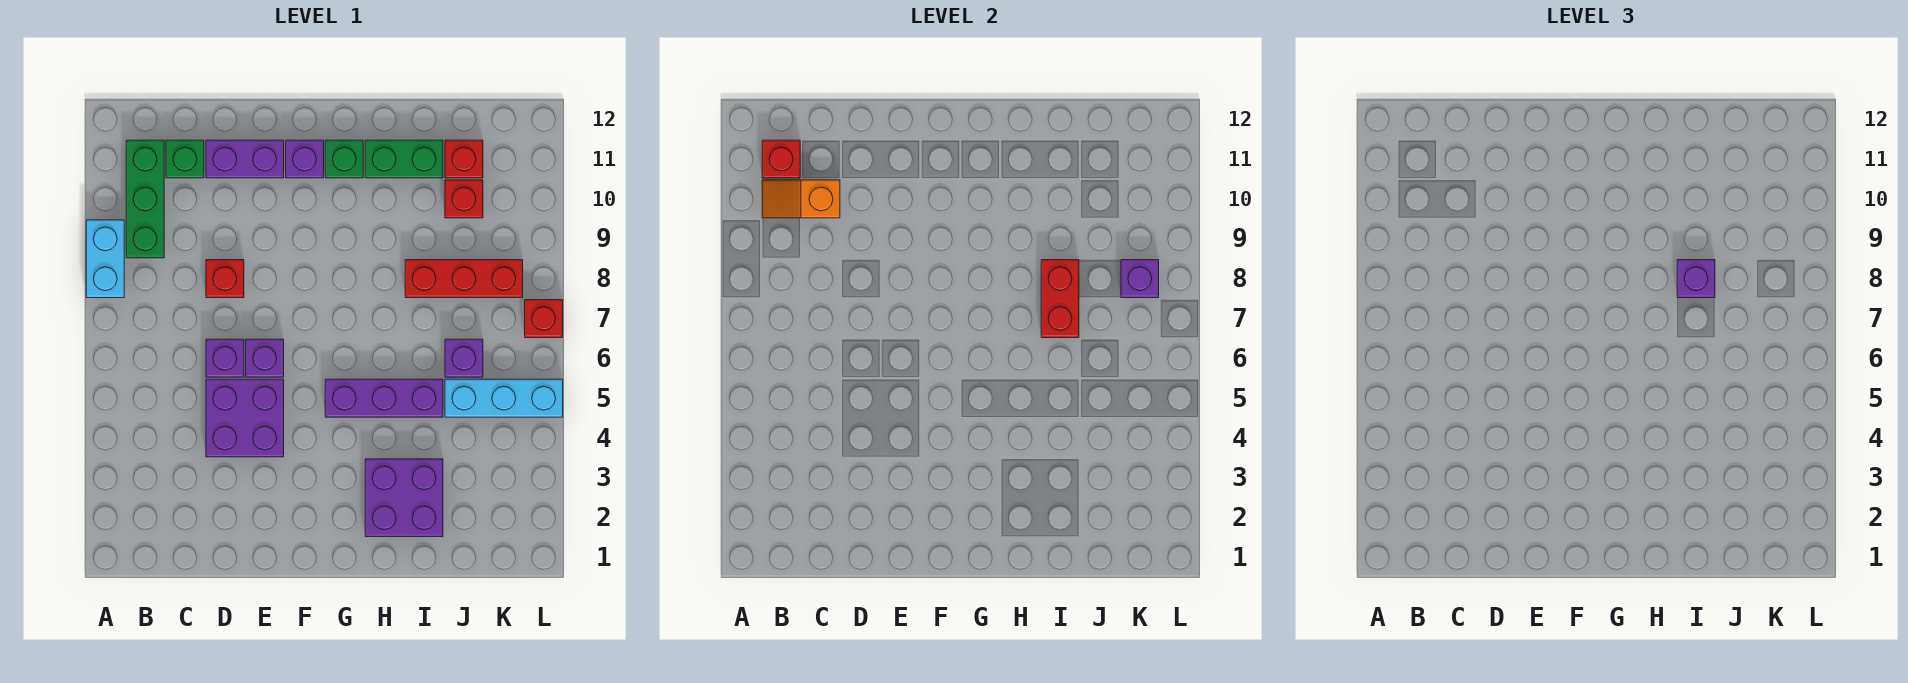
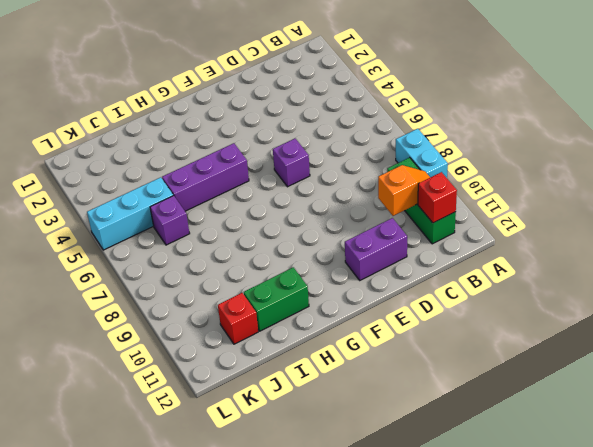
none -> green 1x1 brick [166,140,204,178]
none -> purple 2x2 brick [206,379,284,457]
none -> purple 1x1 brick [206,339,244,377]

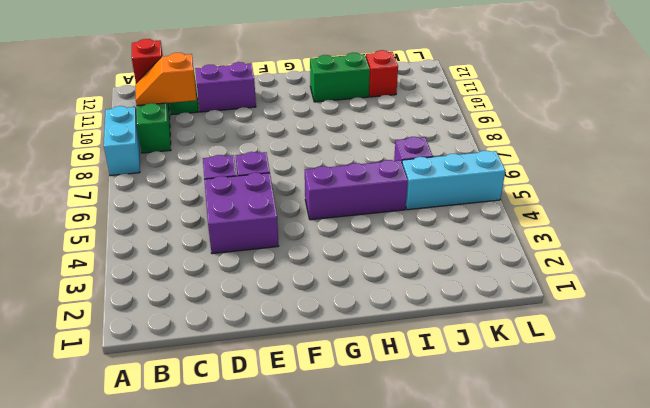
none -> red 1x1 brick [206,260,244,298]
none -> purple 1x1 brick [286,140,324,178]
none -> green 1x1 brick [325,140,363,178]

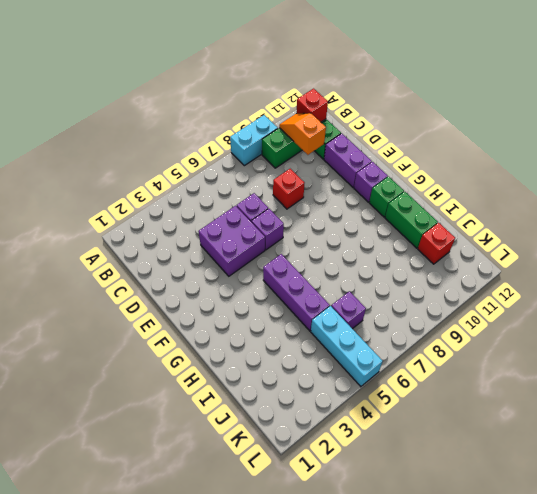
none -> purple 2x2 brick [365,459,443,537]
none -> red 1x3 brick [405,260,523,298]
none -> red 1x1 brick [445,180,483,218]

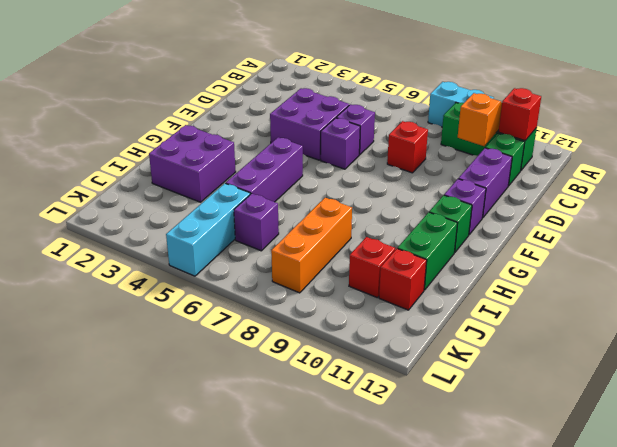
orange 1x3 brick [271,198,352,293] -> red 1x3 brick [405,260,523,298]
none -> red 1x1 brick [525,300,563,338]
none -> red 1x2 brick [1041,260,1079,338]
none -> purple 1x1 brick [1121,260,1159,298]

